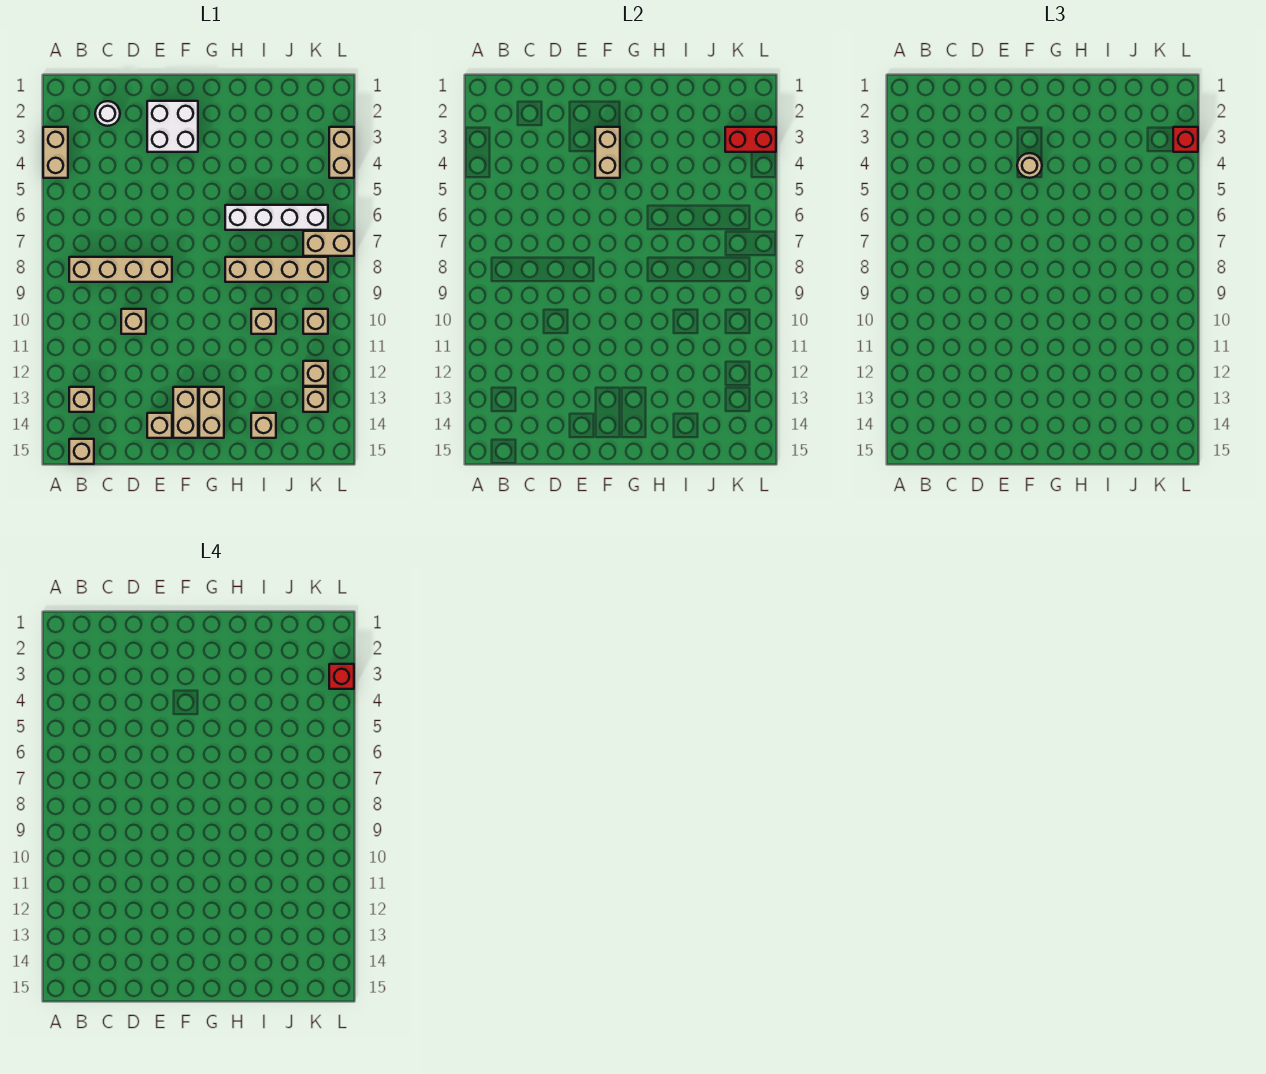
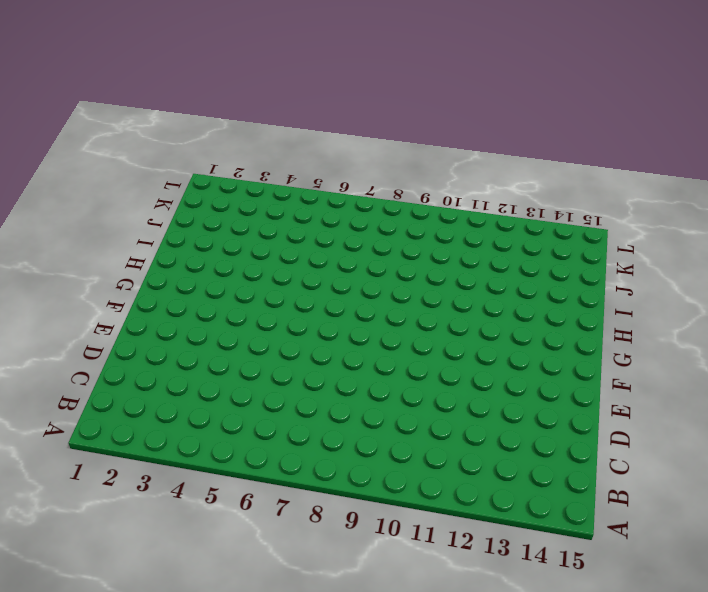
none -> tan 1x2 brick [43,127,68,178]
none -> tan 1x4 brick [69,257,172,282]
none -> tan 1x1 brick [69,387,94,412]

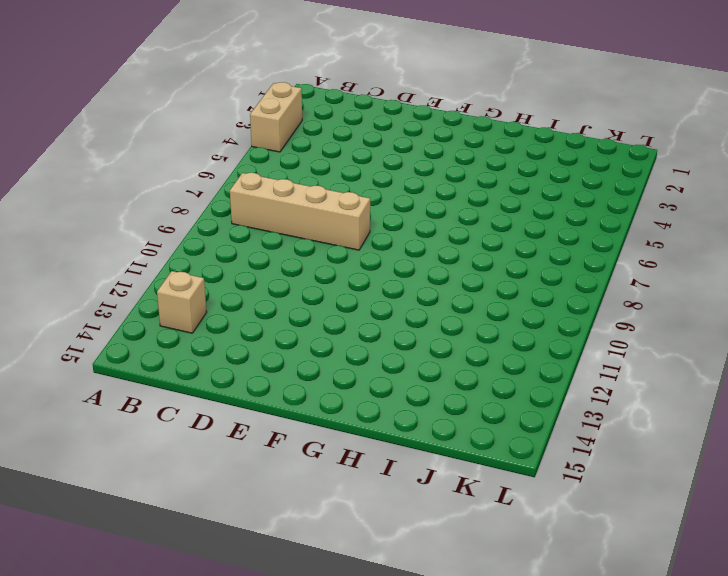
none -> tan 1x1 brick [69,439,94,464]
none -> white 1x1 round brick [95,101,120,126]
none -> tan 1x1 brick [121,309,146,334]

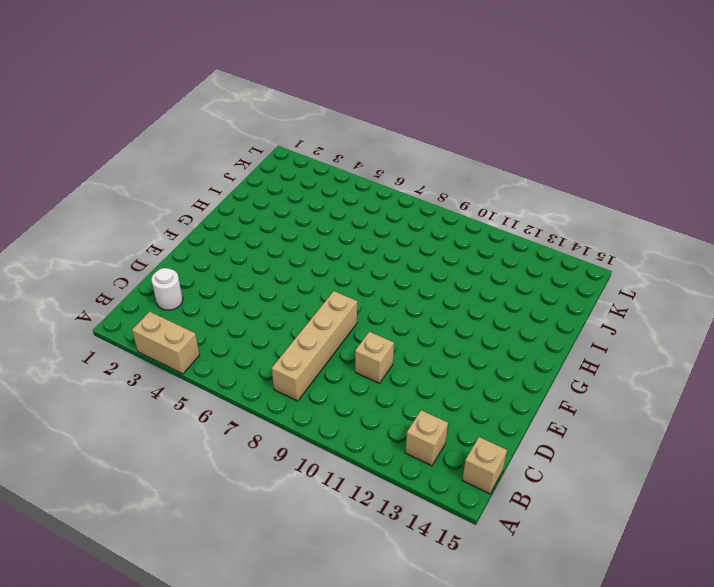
none -> white 2x2 brick [147,101,198,152]
none -> tan 1x1 brick [147,413,172,438]
none -> tan 1x2 brick [173,387,198,438]

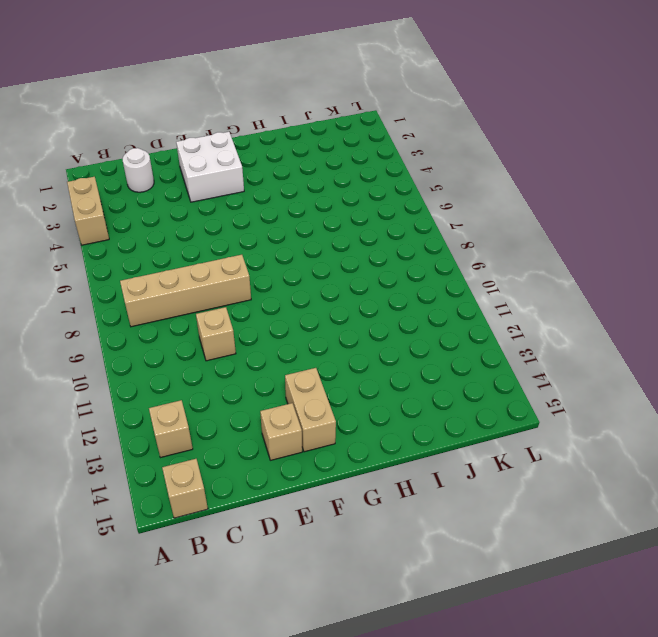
none -> tan 1x2 brick [199,387,224,438]
none -> white 1x4 brick [225,205,328,230]
none -> tan 1x4 brick [225,257,328,282]

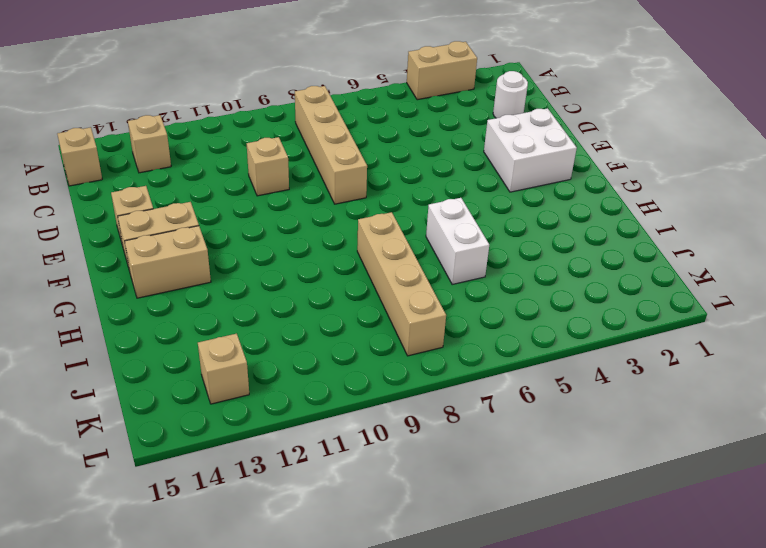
white 1x2 brick [426,198,489,284] -> white 1x4 brick [225,205,328,230]
none -> tan 1x1 brick [251,309,276,334]
none -> tan 1x1 brick [251,413,276,438]
none -> tan 1x2 brick [303,231,354,256]

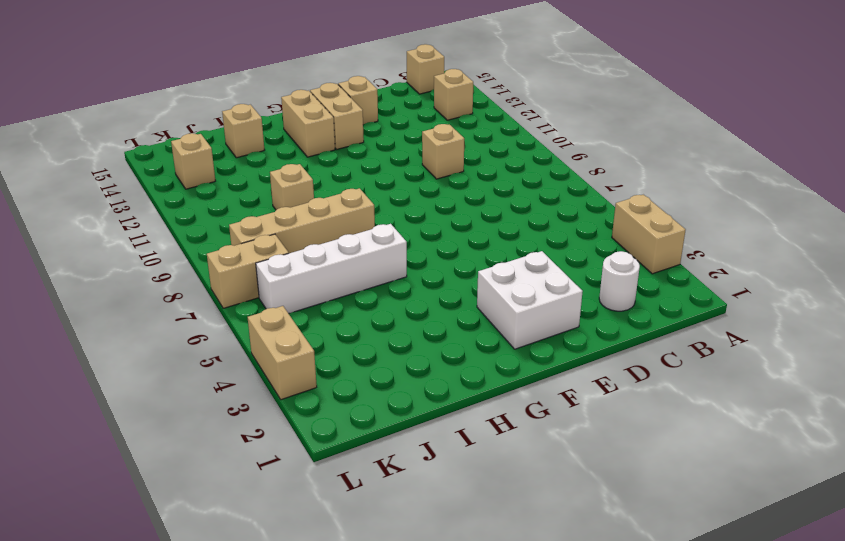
none -> tan 1x4 brick [69,257,172,282]
none -> tan 1x1 brick [303,309,328,334]
none -> tan 1x1 brick [303,361,328,386]

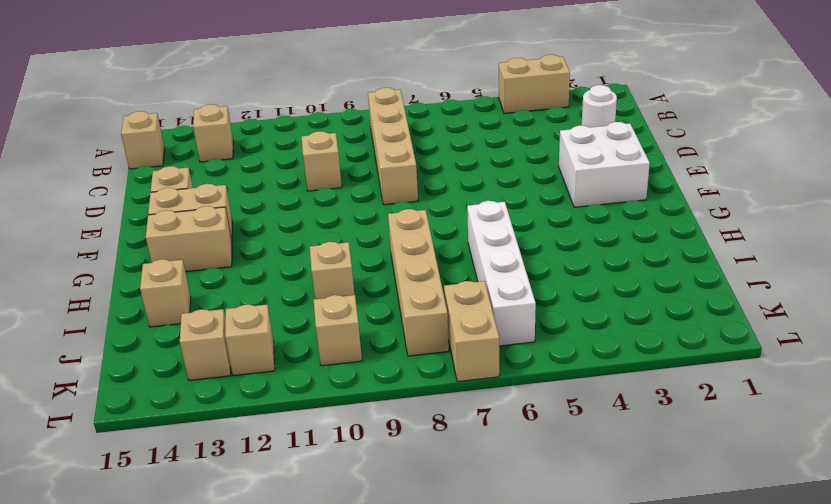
none -> tan 1x2 brick [329,127,354,178]
none -> tan 1x2 brick [595,127,620,178]
none -> red 1x2 brick [725,127,776,152]

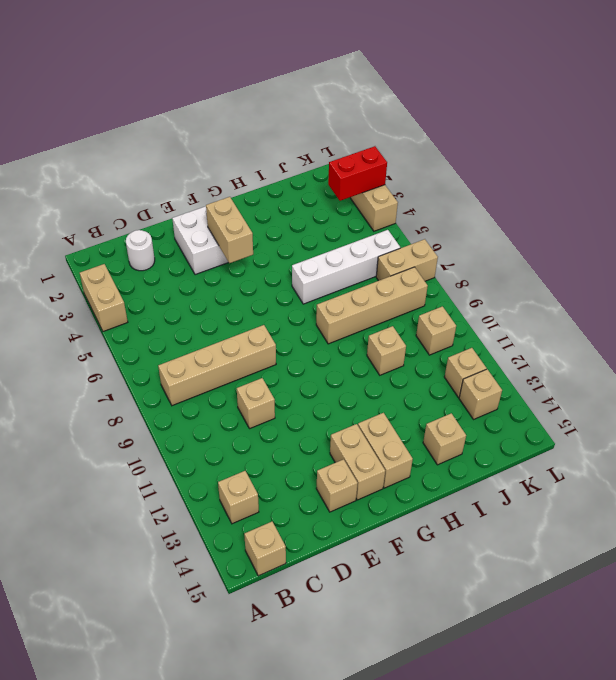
none -> tan 1x1 round brick [1017,153,1042,178]
none -> red 1x1 brick [1173,127,1198,152]
none -> red 1x1 brick [329,664,354,689]

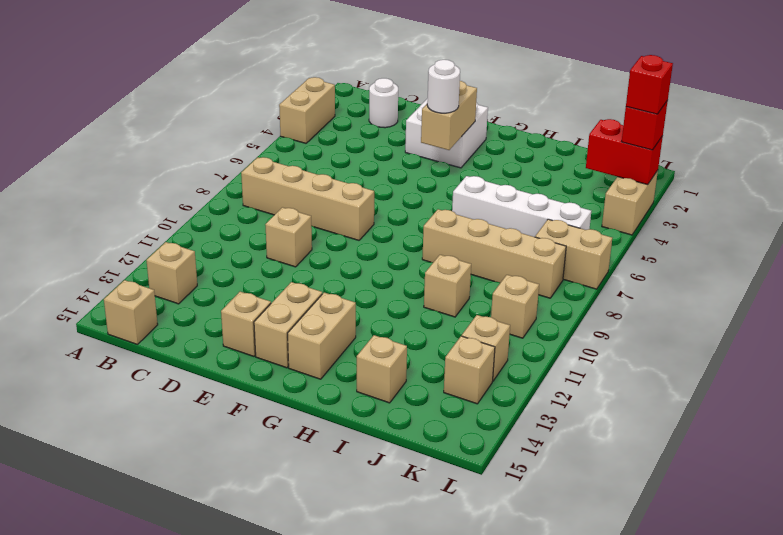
white 1x1 round brick [427,60,460,113] -> tan 1x1 round brick [1017,153,1042,178]

